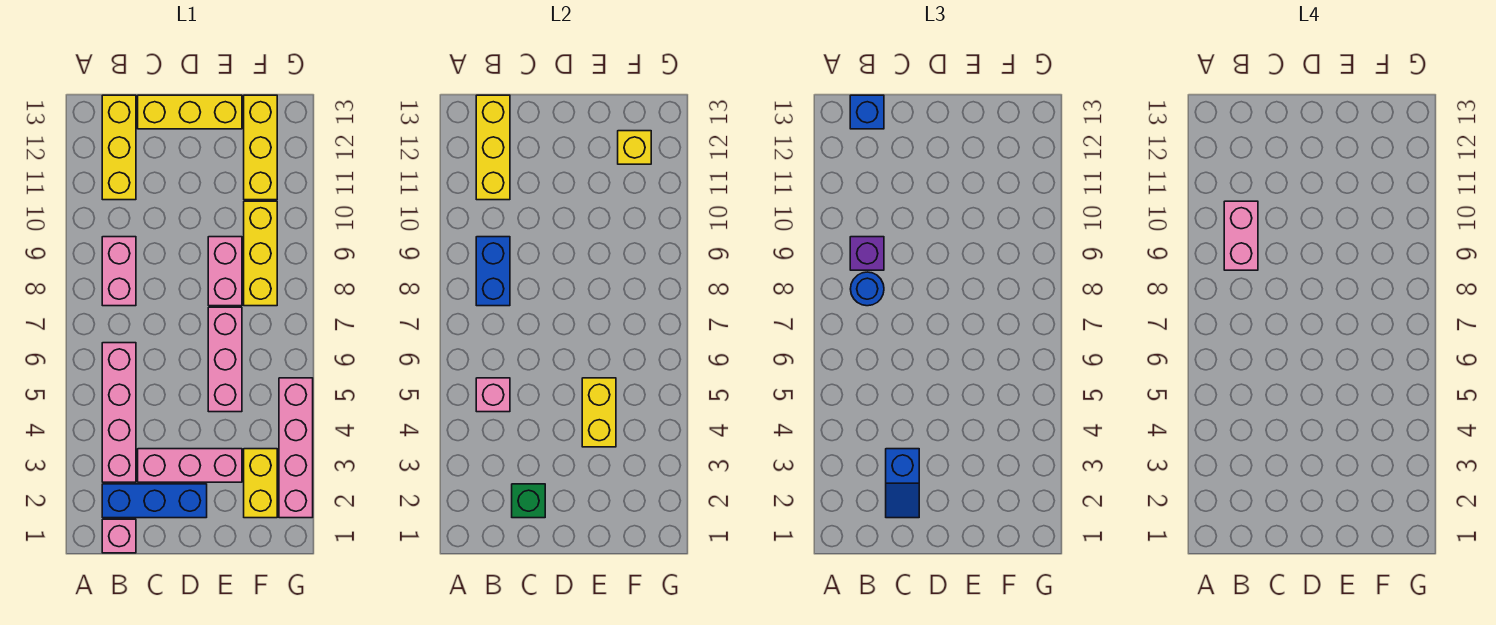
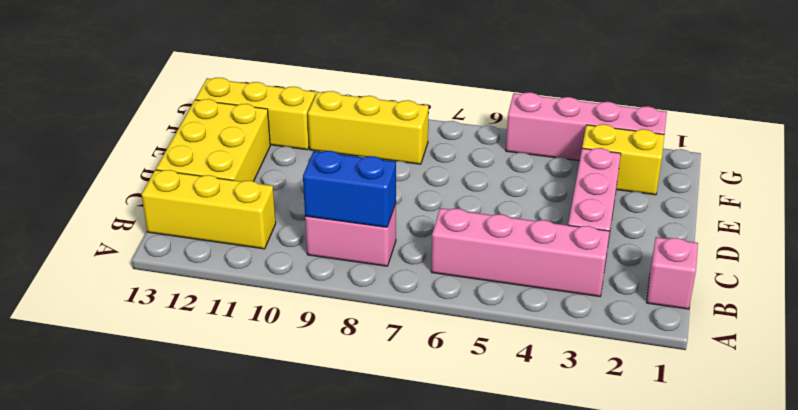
yellow 2x3 brick [156,99,270,182] -> yellow 1x3 brick [138,95,242,129]
none -> blue 1x3 brick [102,484,207,518]
none -> pink 1x3 brick [208,307,242,412]
none -> pink 1x2 brick [208,237,242,306]

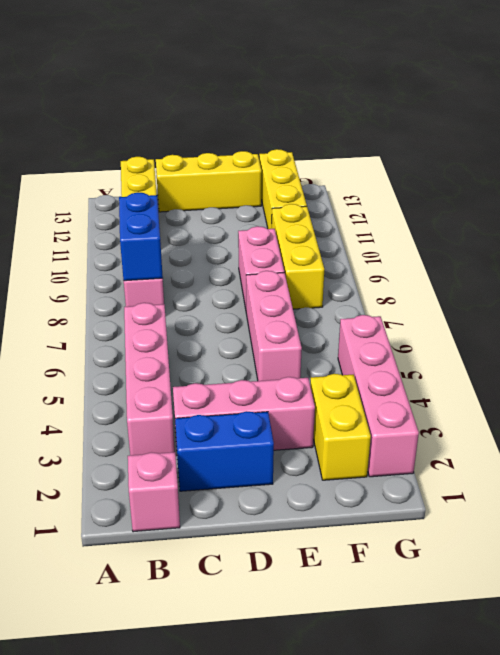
blue 1x2 brick [175,411,274,491] -> blue 1x3 brick [102,484,207,518]
none -> pink 1x1 brick [476,378,510,412]
none -> yellow 1x3 brick [476,95,510,200]
none -> green 1x1 brick [512,484,545,518]

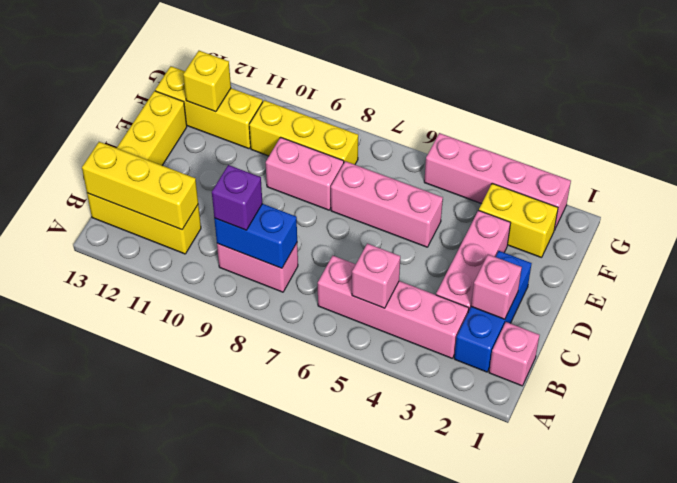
pink 1x1 brick [471,255,522,319] -> green 1x1 brick [512,484,545,518]
none -> yellow 1x2 brick [582,378,616,447]
none -> blue 1x1 round brick [851,272,884,306]
none -> blue 1x1 brick [850,95,884,129]

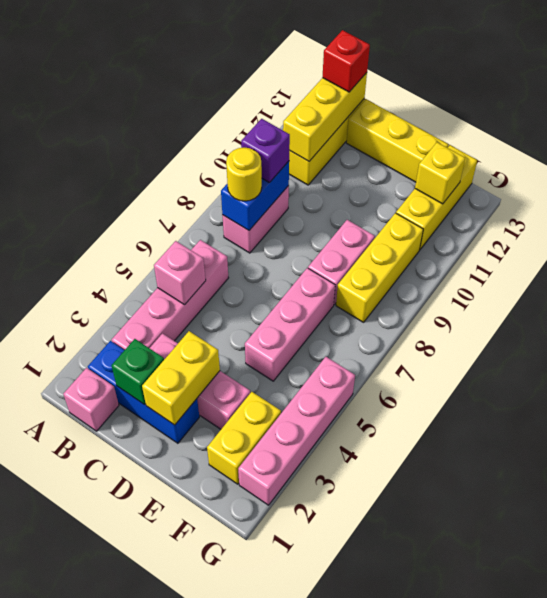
yellow 1x1 round brick [226,148,262,201] -> blue 1x1 round brick [851,272,884,306]
red 1x1 brick [322,30,370,92] -> blue 1x1 brick [850,95,884,129]
yellow 1x2 brick [142,331,220,425] -> yellow 1x2 brick moved to [582,378,616,447]
none -> blue 1x2 slope [886,449,919,518]
none -> pink 1x2 brick [1224,201,1258,270]

